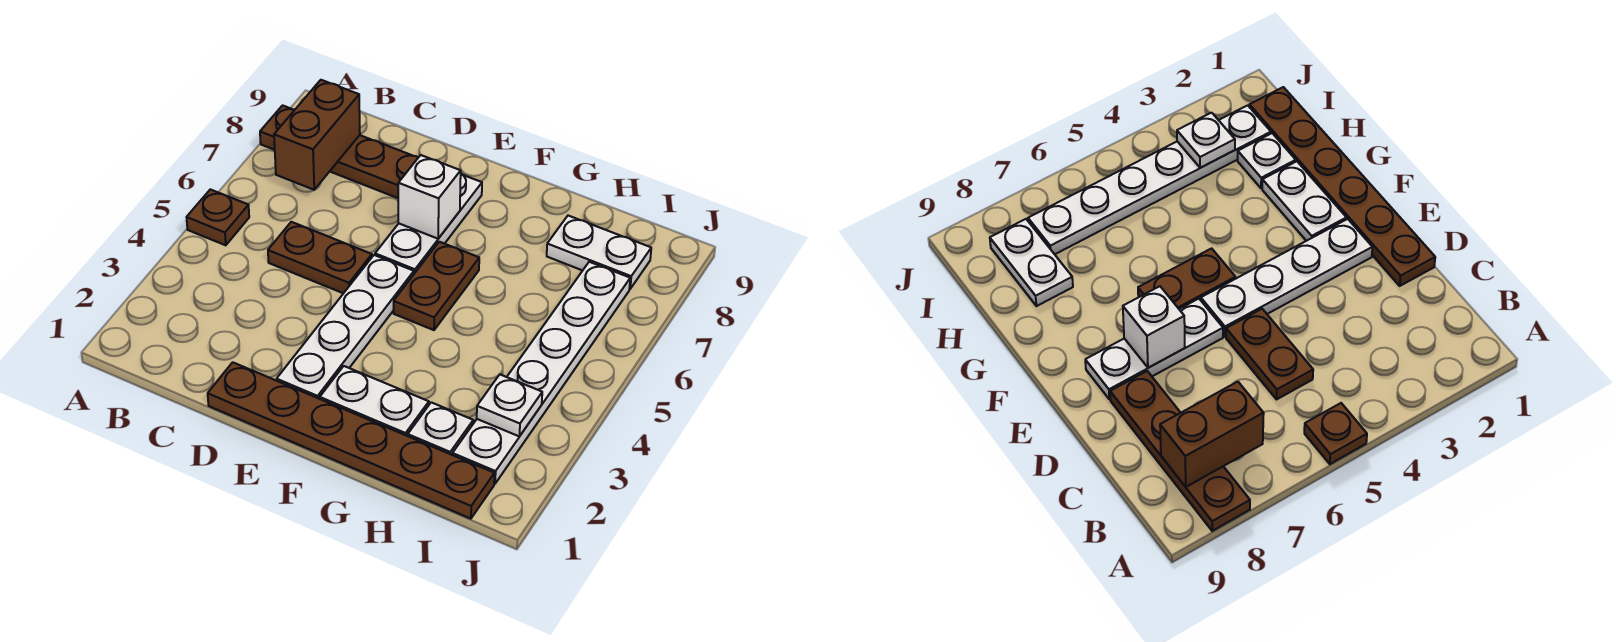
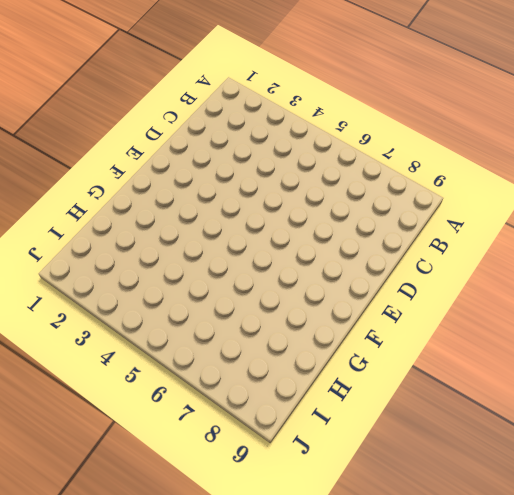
none -> brown 1x1 plate [187,189,249,245]
none -> brown 1x4 plate [260,105,419,198]
none -> brown 1x2 plate [268,222,372,293]

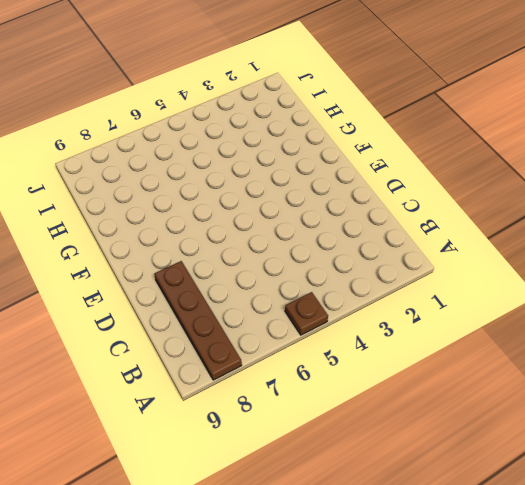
none -> brown 1x2 plate [268,222,372,293]
none -> brown 1x6 plate [208,362,494,519]
none -> white 1x4 plate [277,255,414,399]

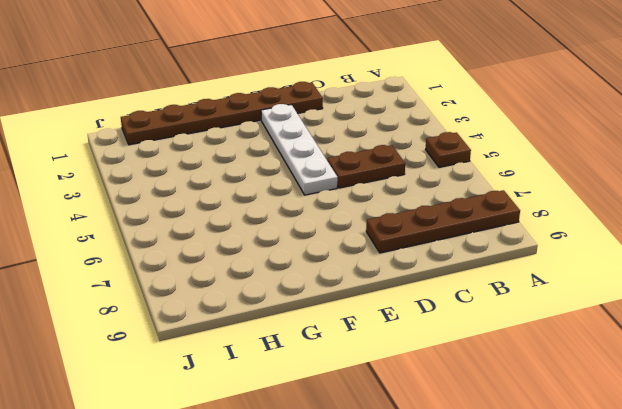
none -> white 1x3 plate [375,174,482,274]
none -> white 1x2 plate [320,366,429,436]
none -> brown 1x2 plate [394,242,479,330]

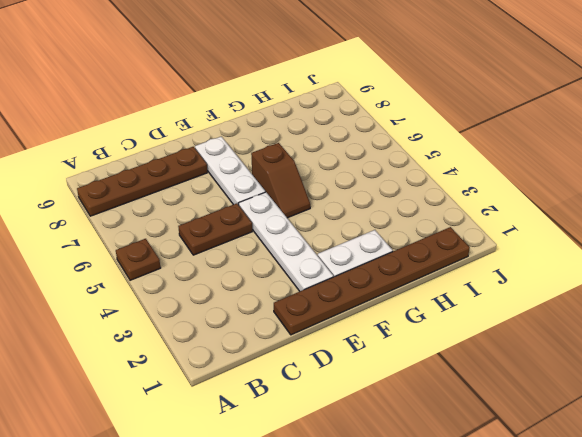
brown 1x2 slope [251,143,310,218] -> brown 1x2 plate [394,242,479,330]
none -> white 1x1 plate [408,402,473,455]
none -> white 1x2 plate [547,216,651,289]
none -> white 1x6 plate [452,262,630,484]

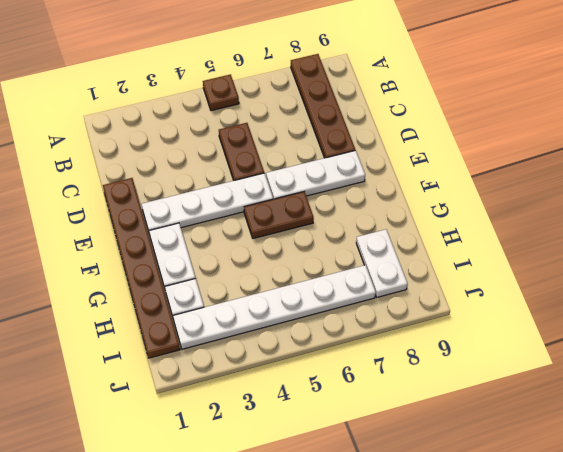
none -> brown 1x2 brick [274,80,360,190]
none -> white 1x1 brick [398,155,461,239]
none -> white 1x1 plate [477,374,542,436]

